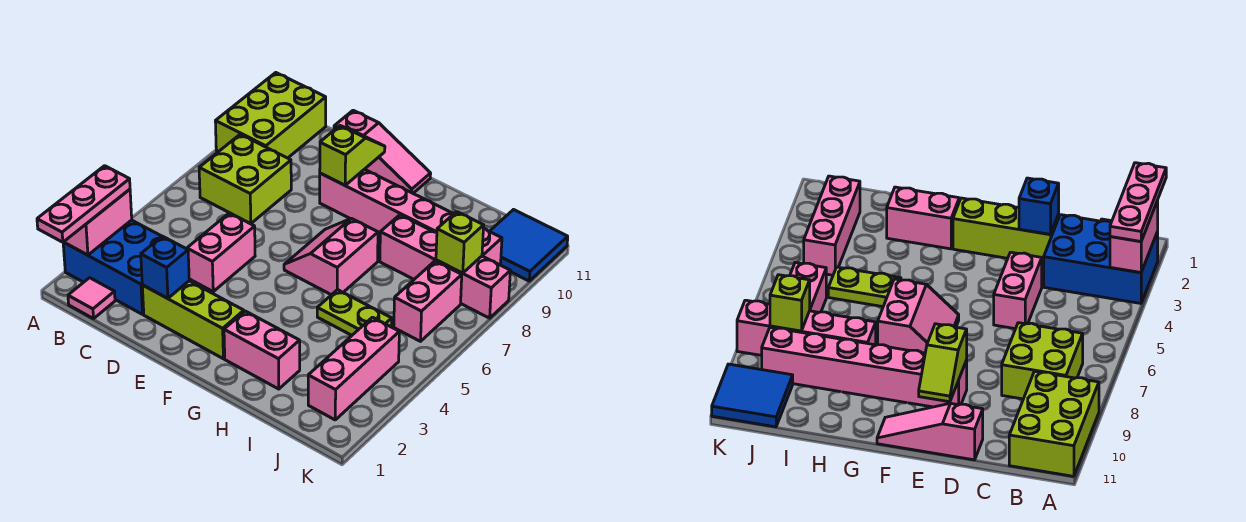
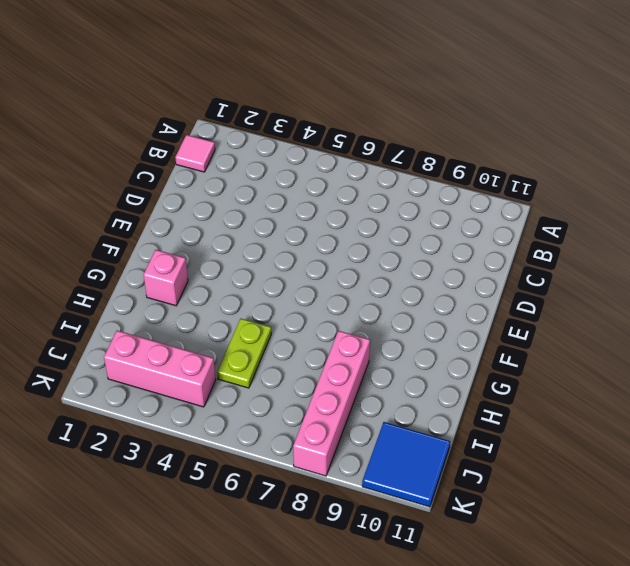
pink 1x1 brick [144,250,188,306] -> pink 1x2 brick [224,311,300,389]
none -> blue 2x3 brick [63,220,162,314]
none -> lime 2x3 brick [215,73,326,158]
none -> lime 2x2 brick [199,134,291,224]

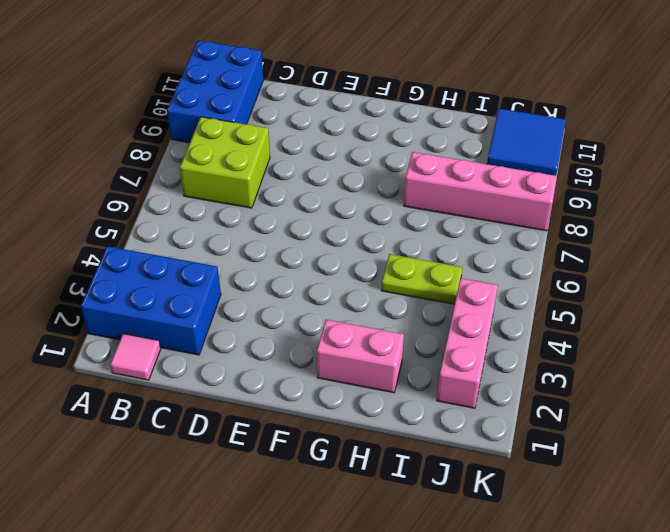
blue 2x3 brick [167,41,263,143] -> lime 2x3 brick [215,73,326,158]
none -> lime 1x3 brick [142,281,244,359]
none -> pink 1x2 brick [187,213,255,291]
none -> pink 1x3 slope [334,110,431,193]

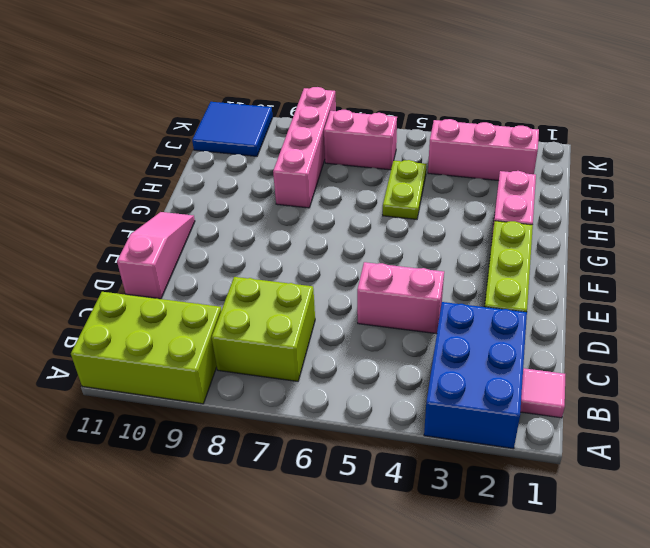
none -> pink 1x6 brick [320,169,502,265]
none -> pink 2x2 slope [284,218,378,295]
none -> pink 1x2 brick [64,189,132,255]

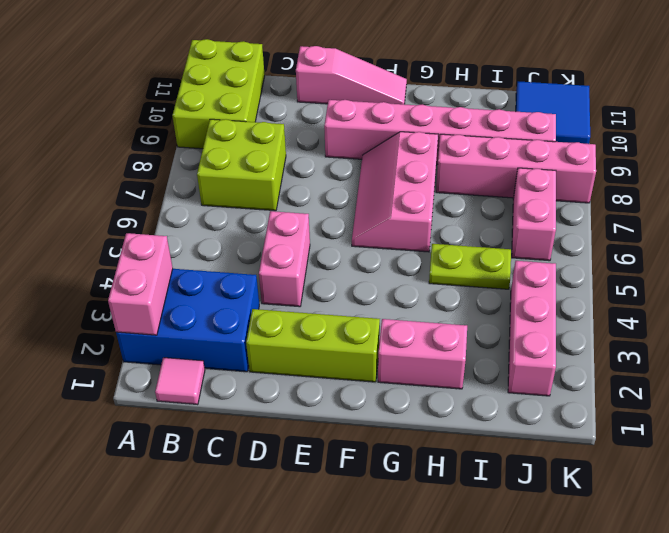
pink 2x3 slope [352,132,438,252] -> pink 2x2 slope [284,218,378,295]
none -> blue 1x1 brick [141,236,189,298]
none -> lime 1x2 slope [320,126,385,185]
none -> lime 1x1 brick [436,212,484,273]

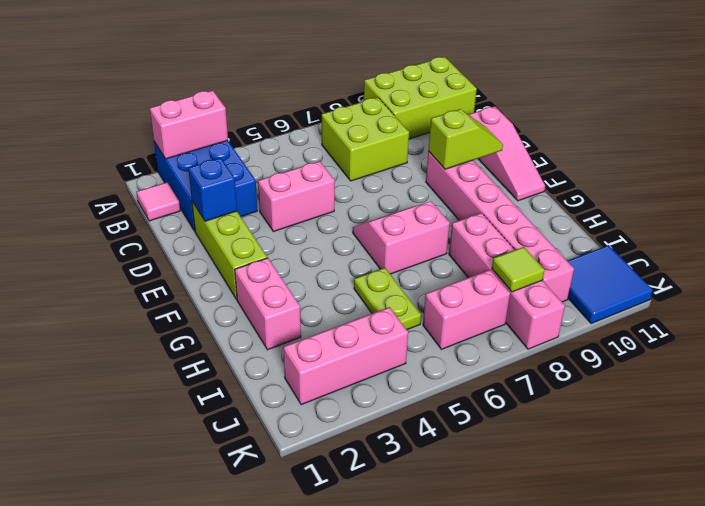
lime 1x1 tile [492,247,545,292] -> lime 1x1 brick [436,212,484,273]
none -> pink 1x3 plate [37,166,130,242]

